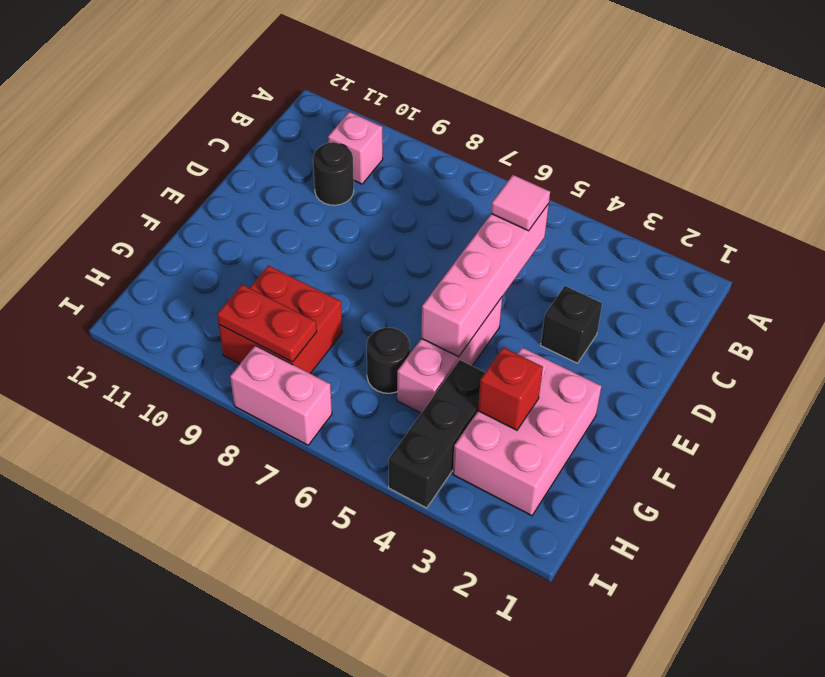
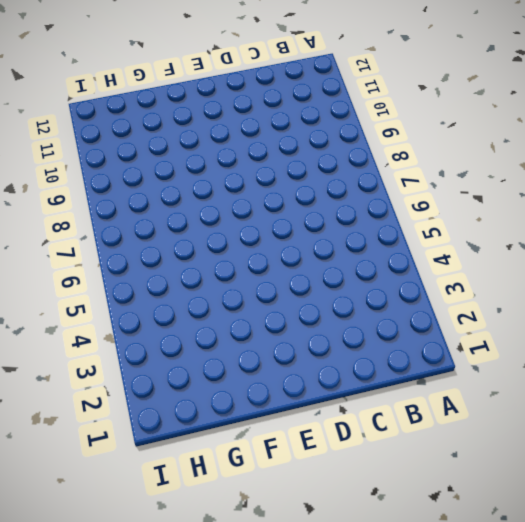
none -> pink 1x1 brick [328,112,383,184]
none -> black 1x1 round brick [313,142,354,205]
none -> black 1x1 brick [541,286,602,363]

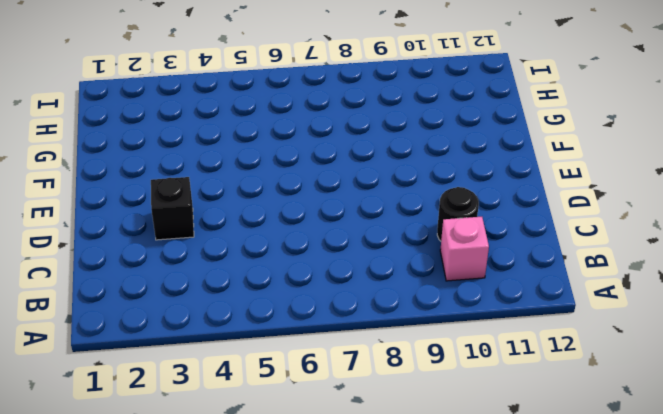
none -> pink 1x3 brick [397,297,502,413]
none -> pink 2x3 brick [453,348,602,516]
none -> black 1x3 brick [389,360,485,508]

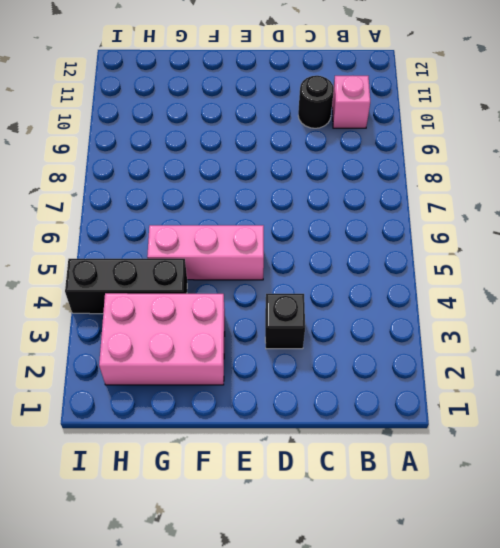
none -> black 1x1 round brick [367,328,410,393]
none -> red 2x2 brick [219,266,342,374]
none -> pink 1x2 brick [230,346,332,445]

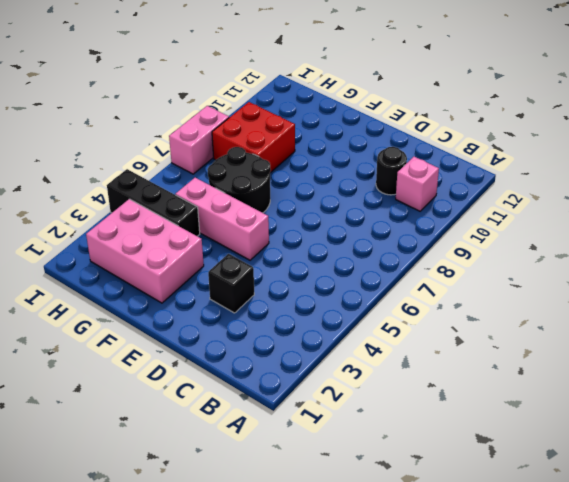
black 2x2 round brick [208,147,271,213] -> black 1x1 round brick [367,328,410,393]
none -> pink 1x4 brick [421,204,549,357]
none -> red 1x1 brick [478,347,543,430]
none -> red 1x2 plate [217,285,317,362]

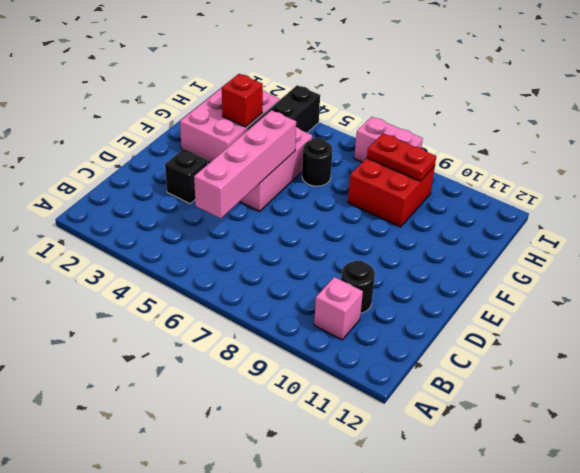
none -> pink 1x1 tile [491,175,550,231]

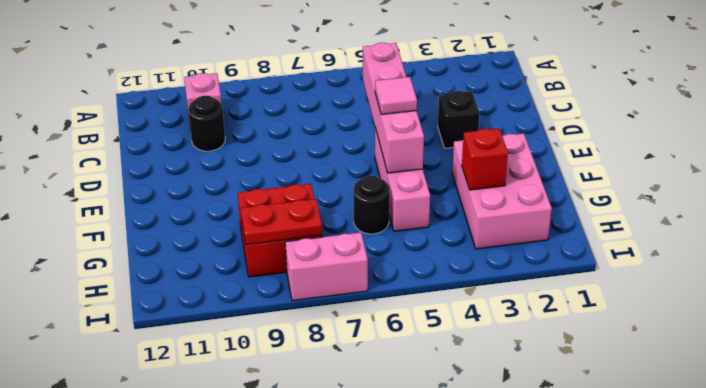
pink 1x1 tile [375,77,417,114] -> pink 1x1 tile moved to [491,175,550,231]
none -> black 1x3 brick [389,360,485,508]

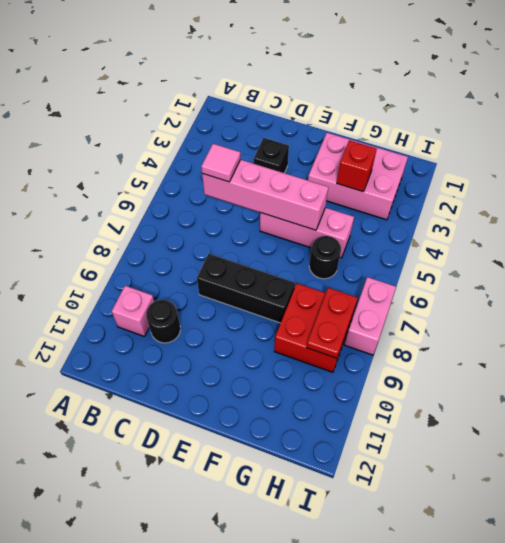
black 1x3 brick [197,254,295,323] -> black 1x3 brick moved to [389,360,485,508]

